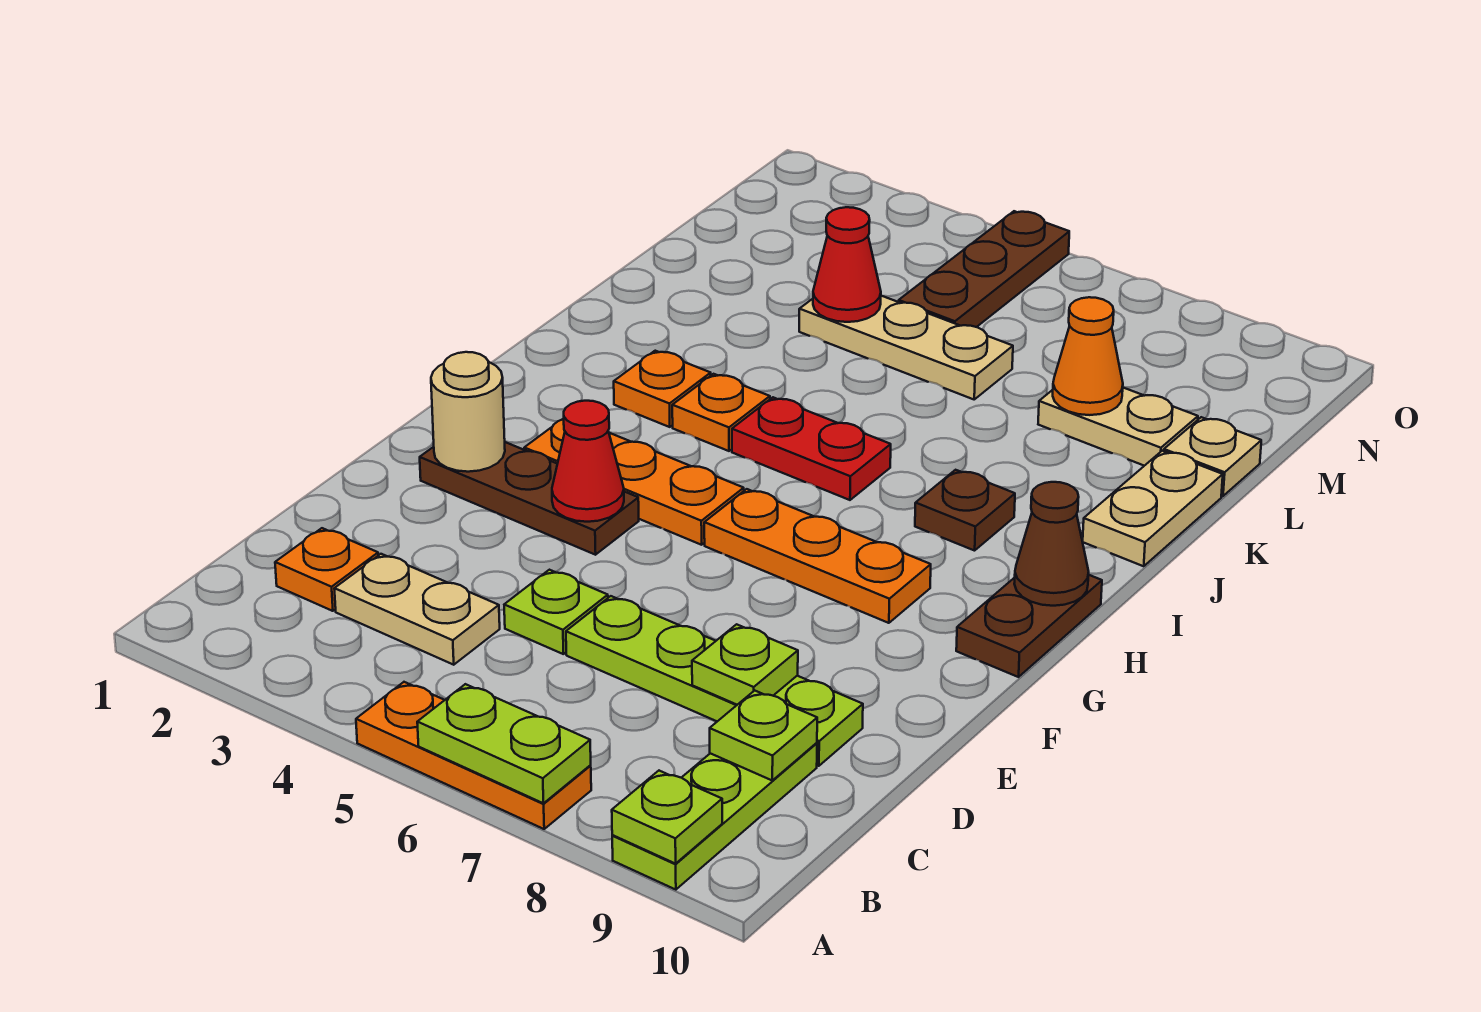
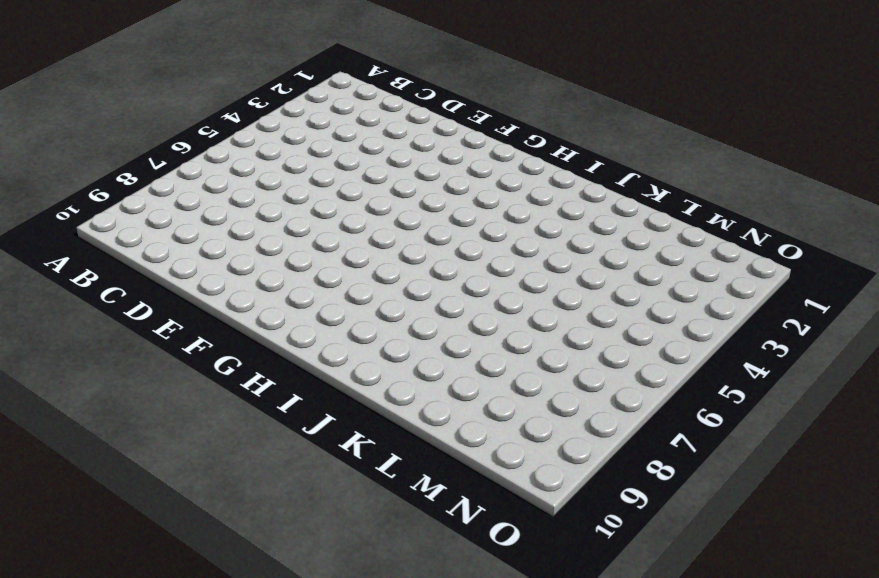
none -> orange 1x3 plate [356,682,591,829]
none -> lime 1x3 plate [612,743,817,890]
none -> orange 1x1 plate [275,528,378,611]

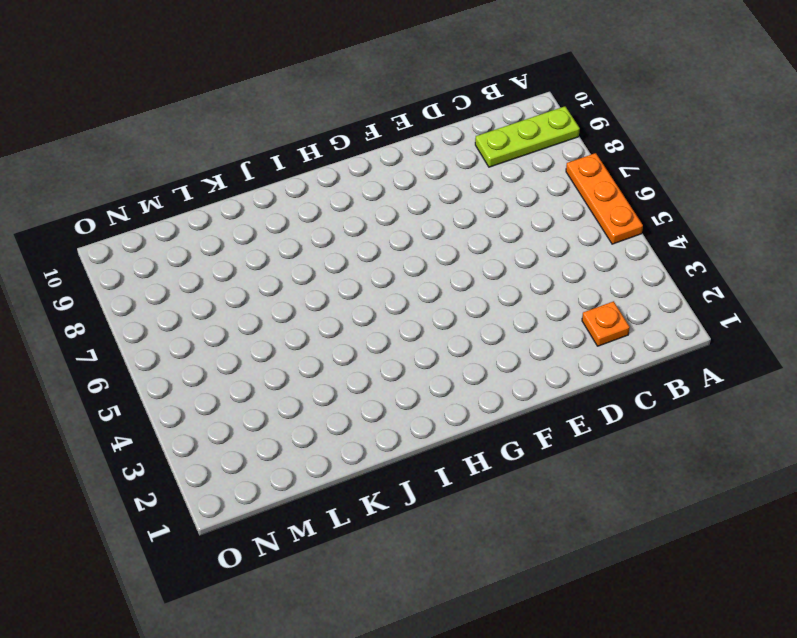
none -> tan 1x2 plate [334,554,500,665]
none -> lime 1x1 plate [504,570,608,654]
none -> lime 1x4 plate [566,596,863,766]

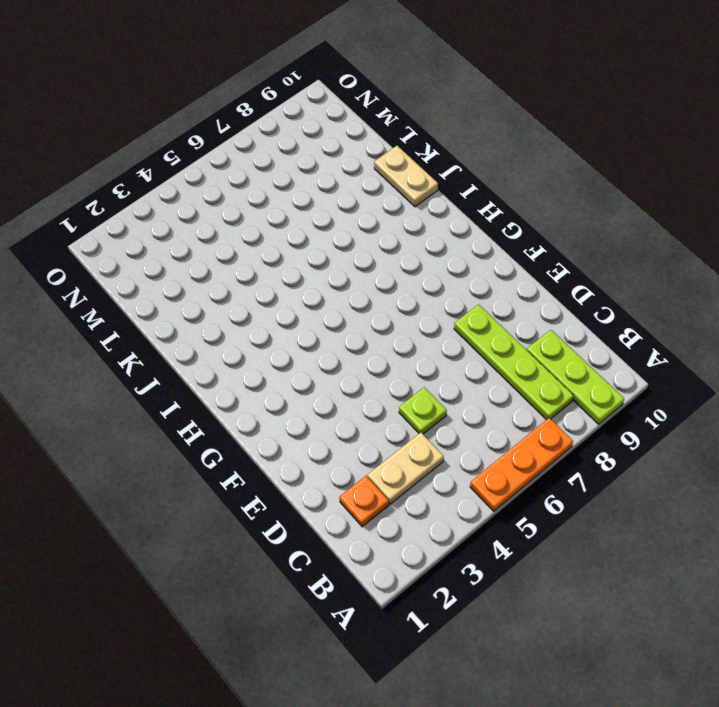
lime 1x4 plate [454,304,574,420] -> lime 1x4 plate turned to [566,596,863,766]
none -> brown 1x3 plate [420,442,639,555]
none -> orange 1x3 plate [524,418,744,545]
none -> orange 1x3 plate [704,489,931,623]

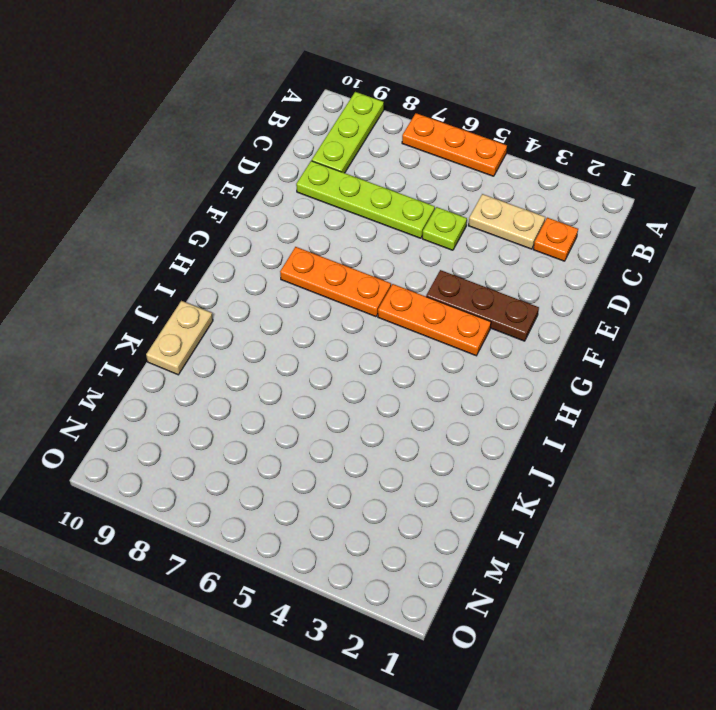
none -> brown 1x2 plate [956,575,1102,677]
none -> orange 1x1 plate [614,351,711,427]
none -> orange 1x1 plate [672,374,770,451]

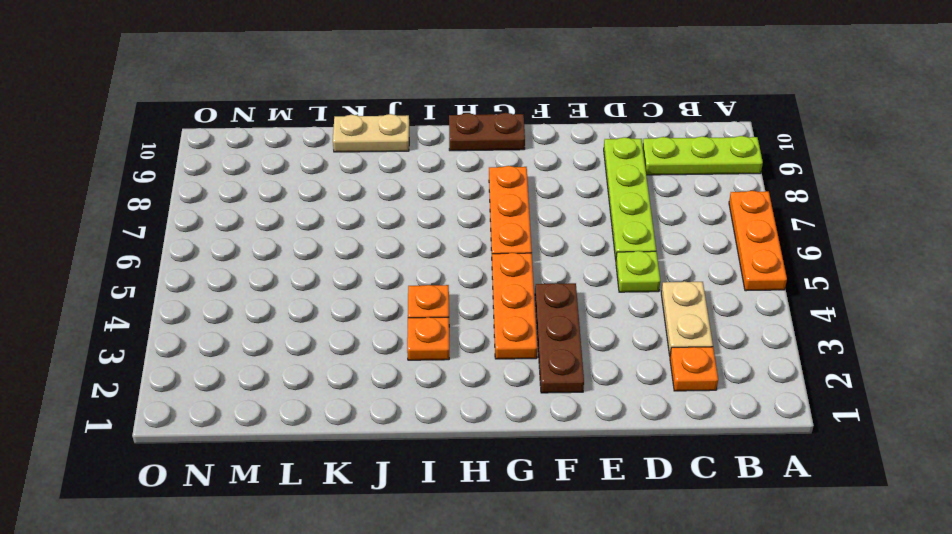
none -> red 1x2 plate [732,397,891,500]
none -> brown 1x1 plate [915,470,1015,551]
none -> tan 1x3 plate [799,296,1013,399]

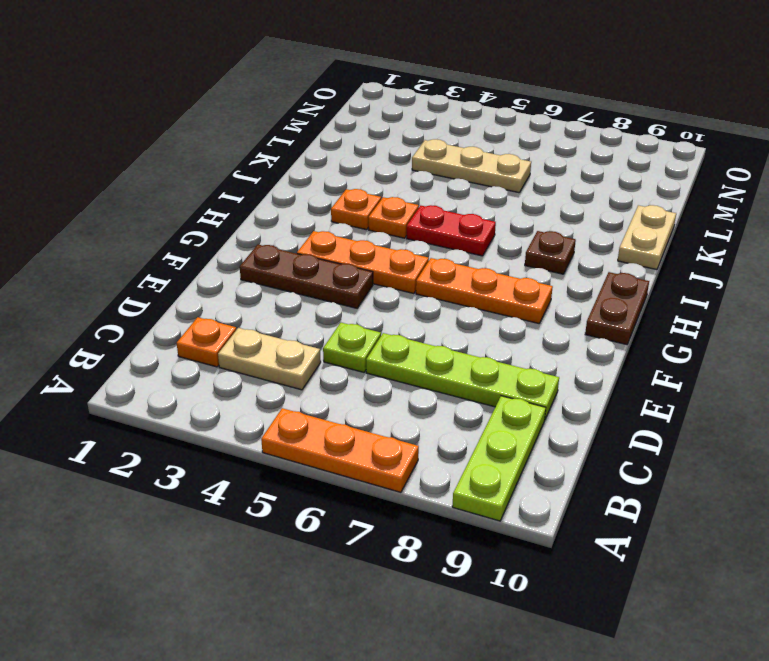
none -> tan 1x2 plate [1038,388,1198,466]
none -> tan 1x1 plate [1164,417,1261,496]
none -> brown 1x3 plate [899,211,1069,327]

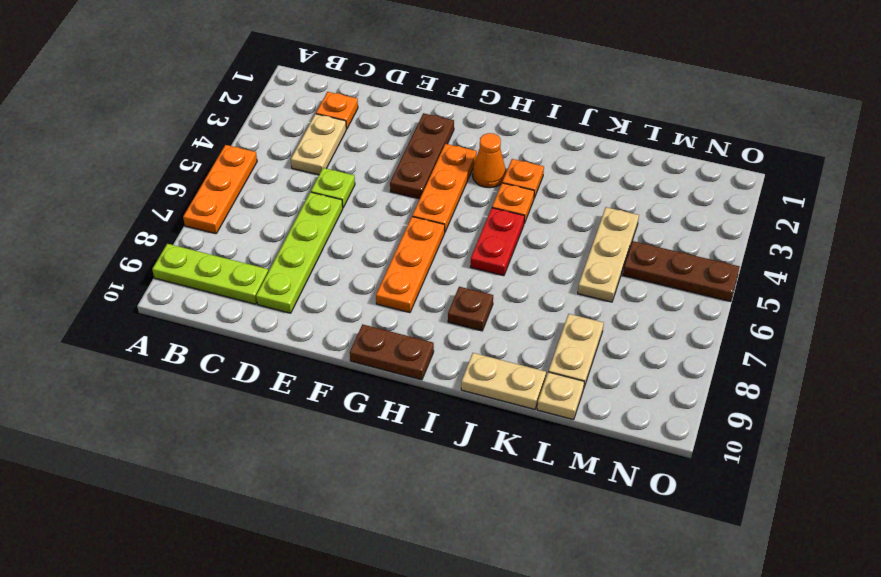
orange 1x1 cone [472,133,506,188] -> orange 1x1 cone moved to [1053,297,1123,415]
none -> lime 1x2 plate [417,684,591,803]
none -> lime 1x1 plate [612,771,722,864]
none -> lime 1x1 plate [710,691,817,780]

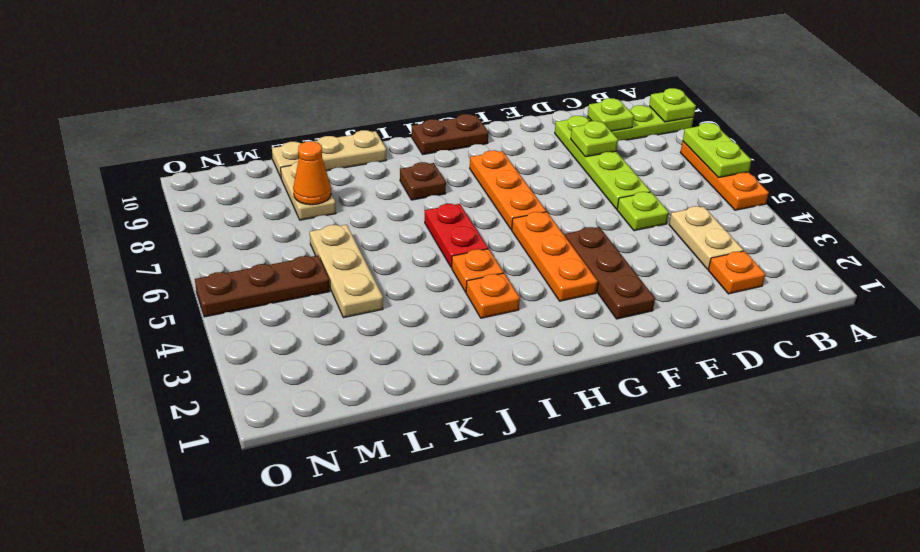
none -> tan 1x1 round brick [431,352,505,472]
none -> red 1x1 cone [552,401,624,522]
none -> brown 1x1 cone [1014,482,1089,606]

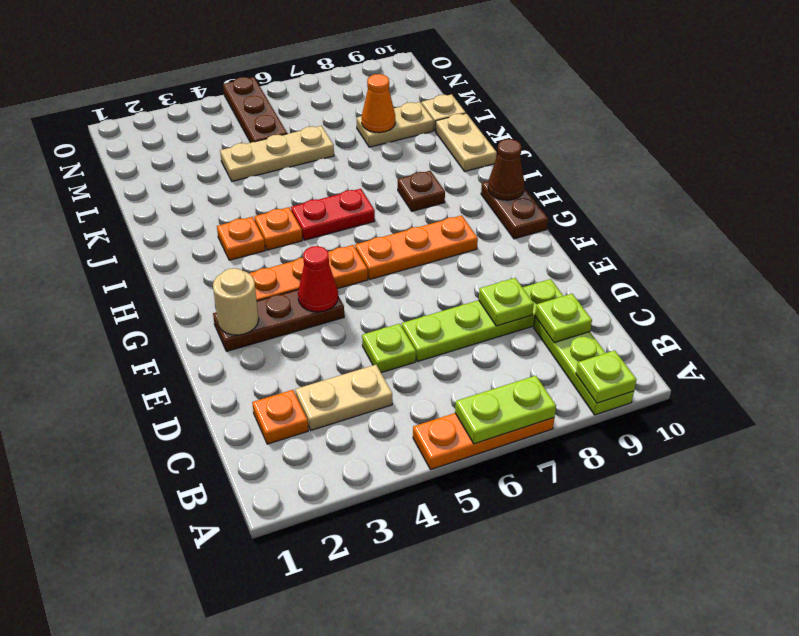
none -> red 1x1 cone [813,207,881,322]

